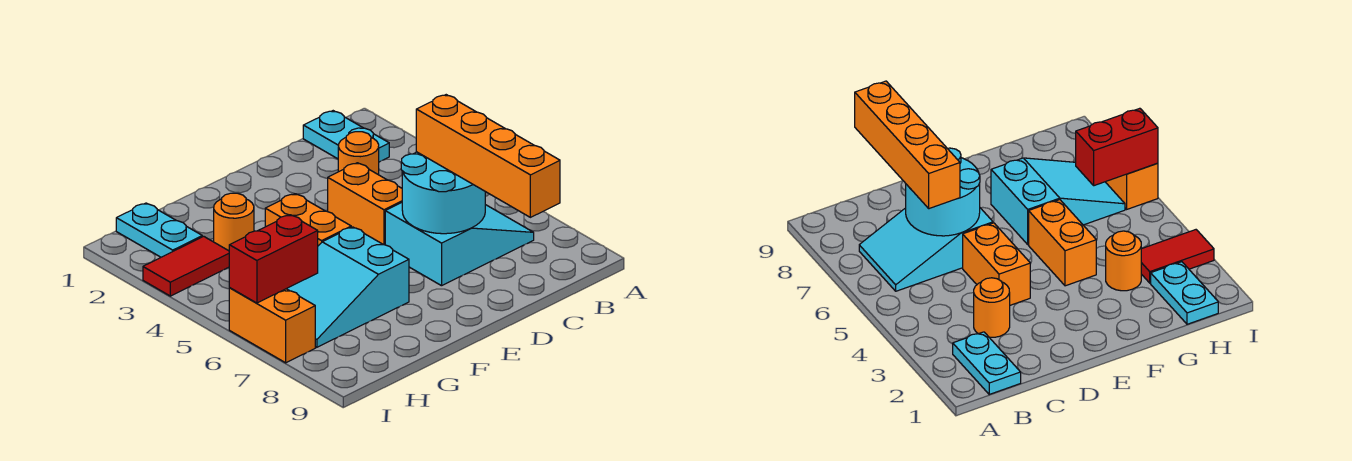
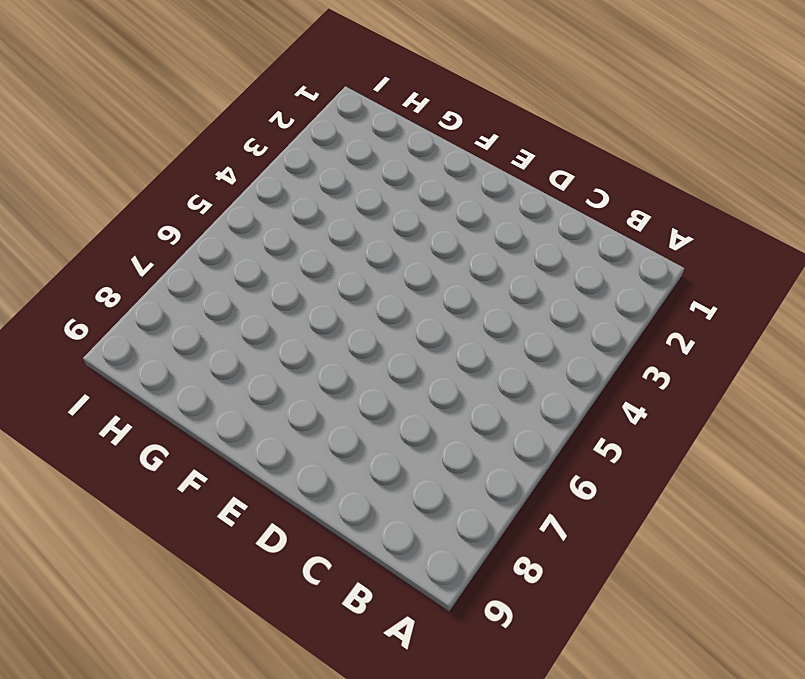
none -> cyan 1x2 plate [303,111,389,162]
none -> cyan 2x3 slope [385,203,534,286]
none -> orange 1x1 round brick [338,132,379,175]

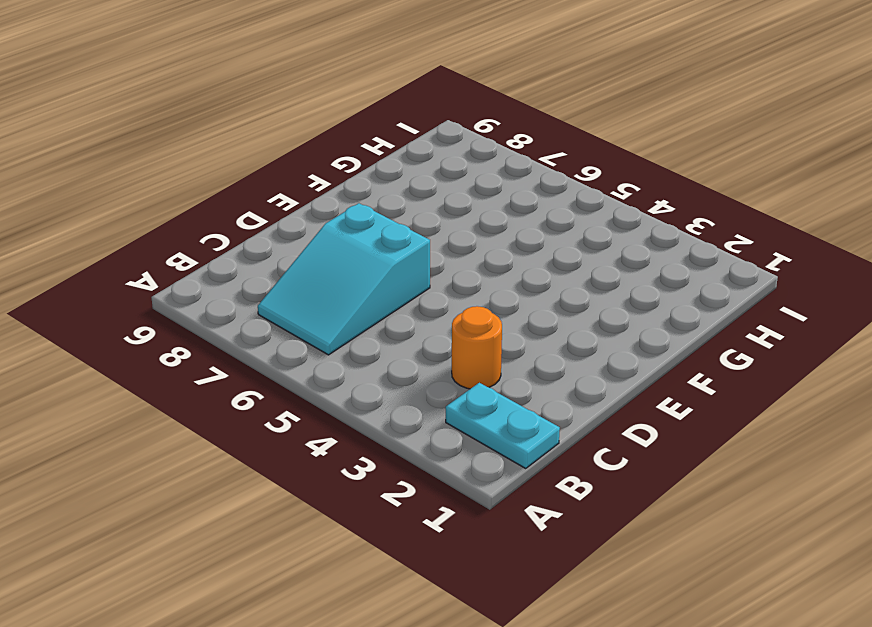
none -> orange 1x2 brick [328,163,402,245]
none -> orange 1x2 brick [265,194,351,246]
none -> cyan 2x3 slope [287,227,409,347]

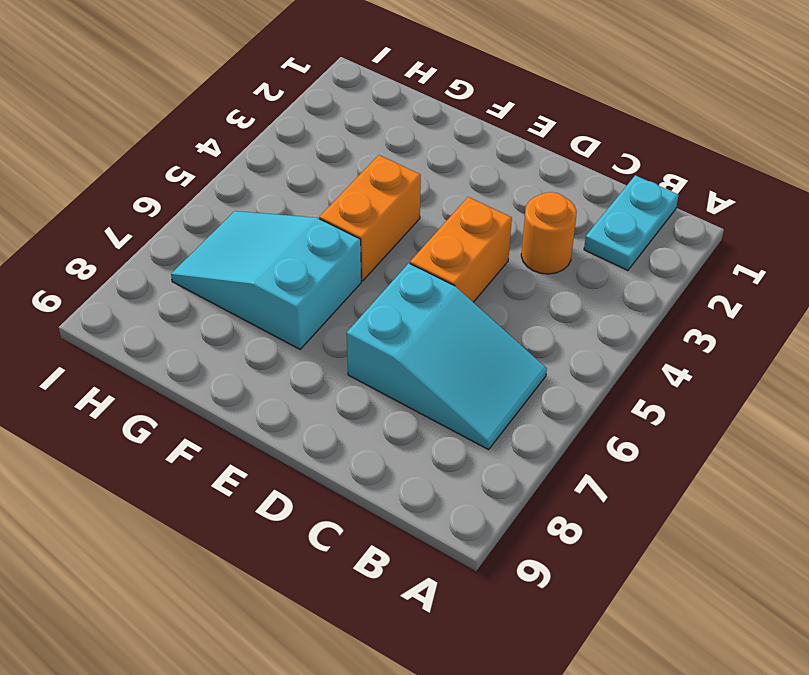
none -> orange 1x1 round brick [214,193,254,251]
none -> cyan 1x2 plate [116,203,202,257]
none -> red 1x2 tile [143,236,229,296]

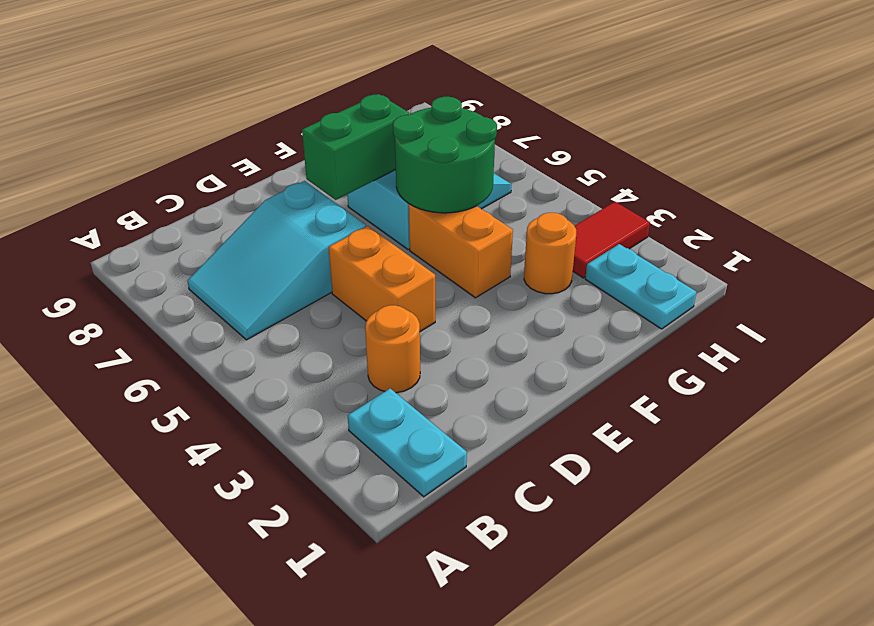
green 1x2 brick [302,94,409,200] -> none
green 2x2 round brick [393,97,497,213] -> none
none -> orange 1x2 brick [229,288,315,363]
none -> cyan 2x2 round brick [401,152,485,234]
none -> red 1x2 brick [229,215,318,303]

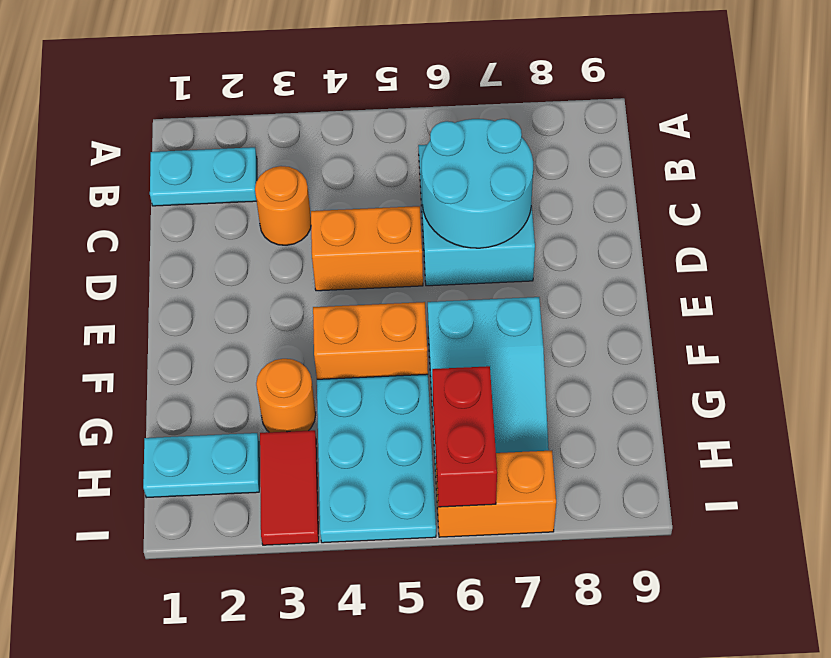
cyan 2x3 plate [317,374,436,543] -> none
none -> orange 1x4 brick [416,95,560,217]

